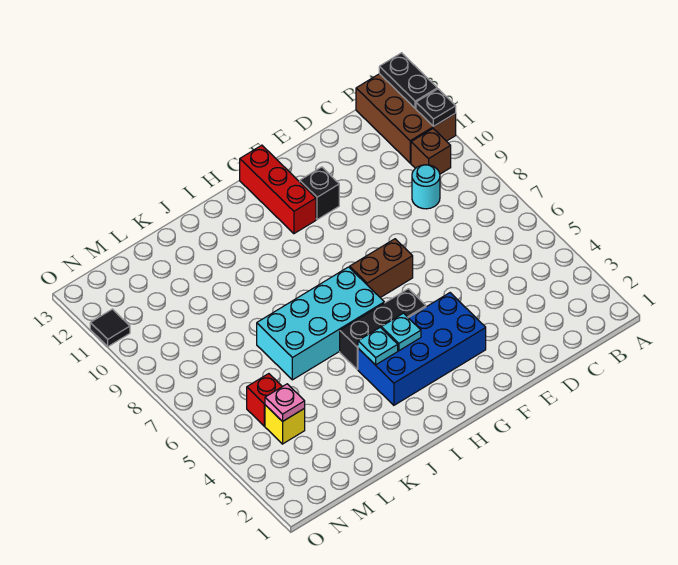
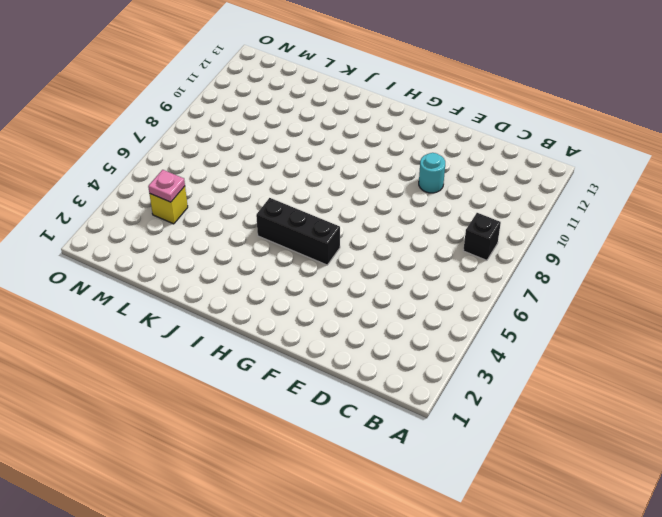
black 1x1 brick [463,213,501,260] -> black 1x1 brick moved to [300,167,339,220]
cyan 1x1 round brick [419,153,445,193] -> cyan 1x1 round brick moved to [412,165,440,209]
none -> brown 2x3 brick [356,74,456,163]
none -> brown 1x1 brick [411,129,451,174]
none -> blue 2x4 brick [358,293,486,405]

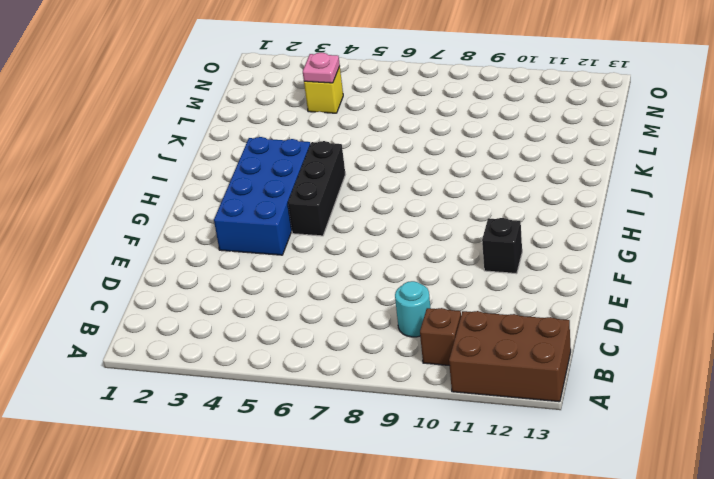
none -> brown 1x2 brick [350,239,413,298]
none -> red 1x3 brick [240,145,316,234]
none -> cyan 2x4 brick [257,267,384,380]

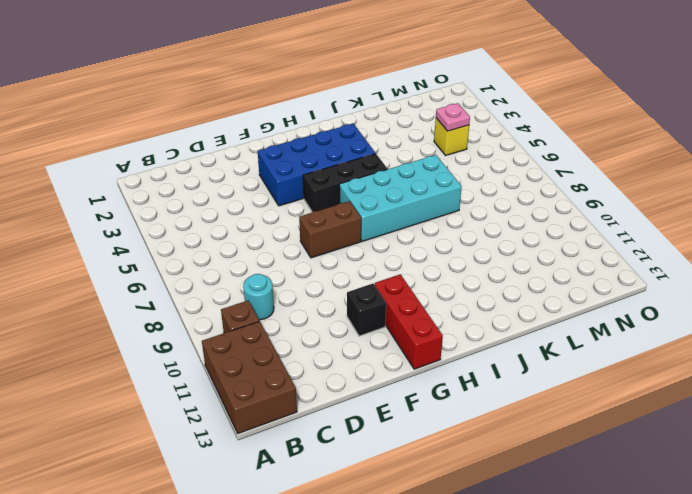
none -> red 1x1 brick [247,374,282,426]
none -> black 1x1 tile [90,309,130,347]
none -> black 1x1 plate [416,89,456,126]

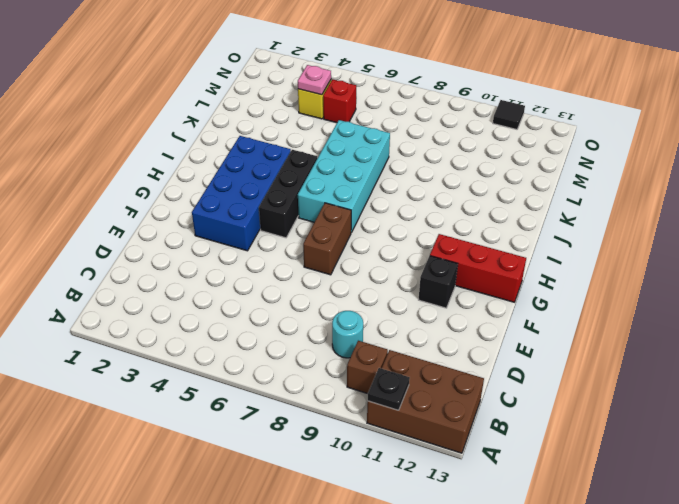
none -> black 1x2 plate [379,53,437,108]
none -> cyan 1x1 plate [381,313,421,351]
none -> cyan 1x1 plate [358,327,398,365]

